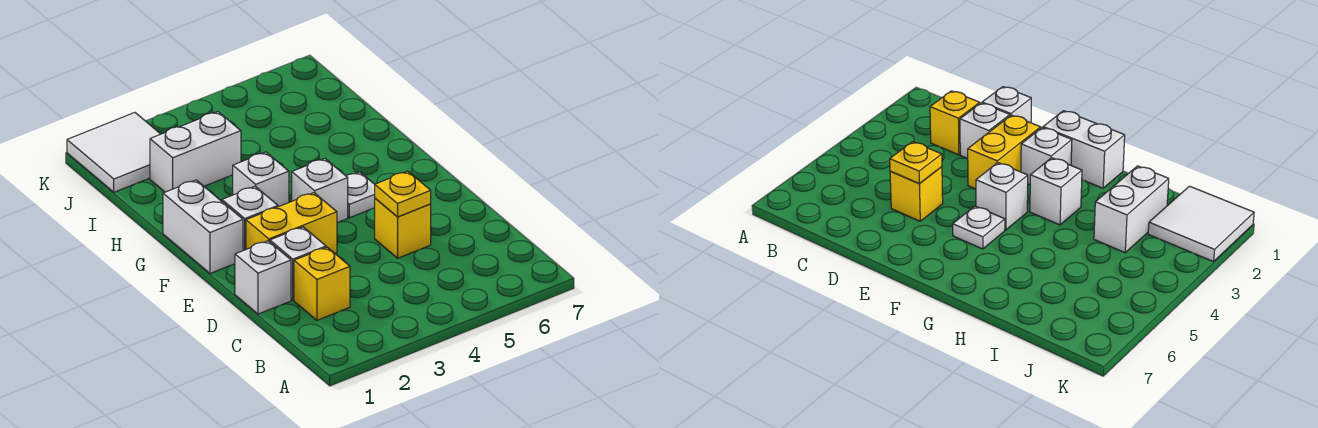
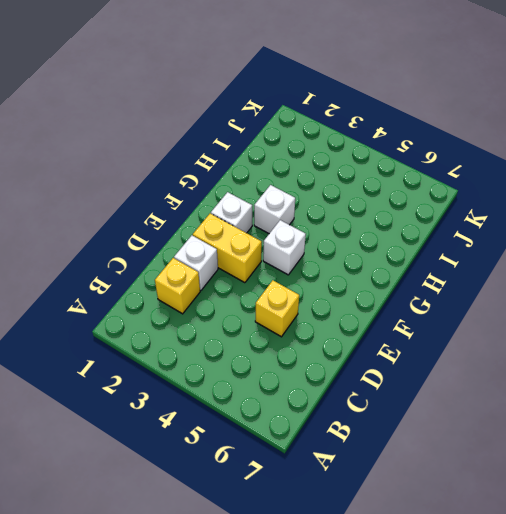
none -> white 1x1 brick [235,241,291,314]
none -> white 1x2 brick [163,180,243,273]
none -> white 1x1 plate [346,172,375,218]

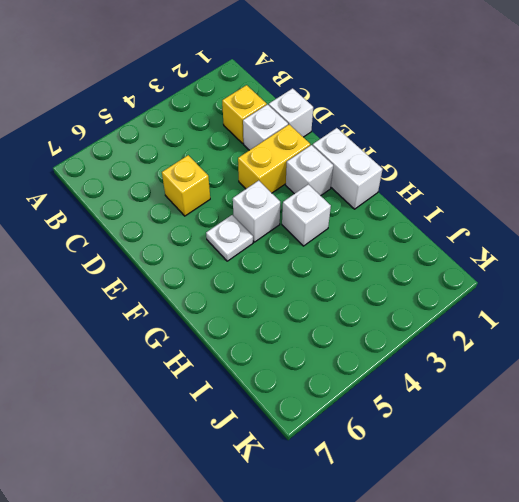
none -> white 1x2 brick [150,112,241,192]
none -> white 2x2 tile [67,113,160,192]
none -> yellow 1x1 plate [375,171,431,217]

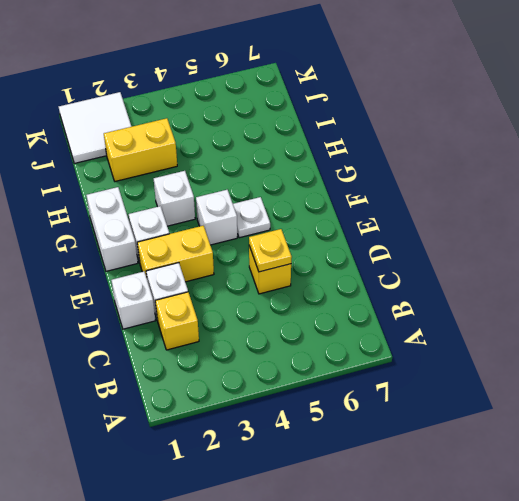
yellow 1x2 brick [104,118,177,181] -> white 1x2 brick [150,112,241,192]

